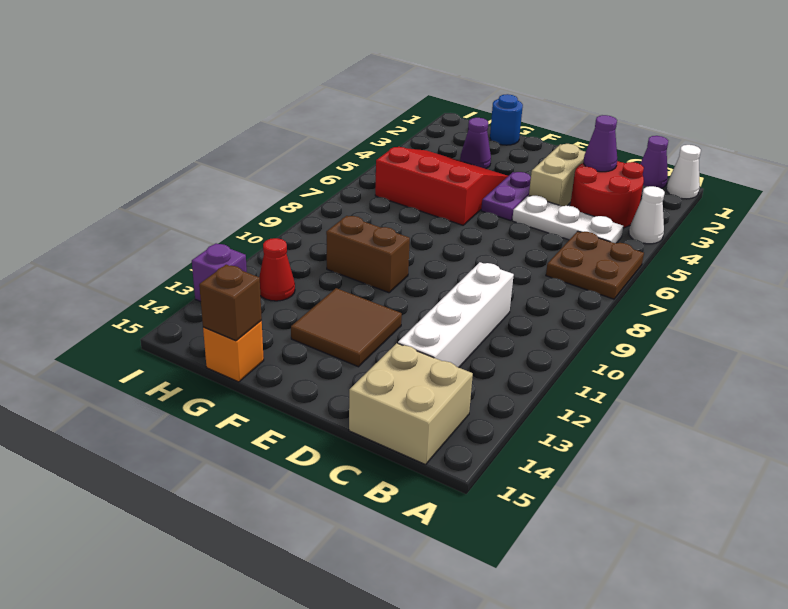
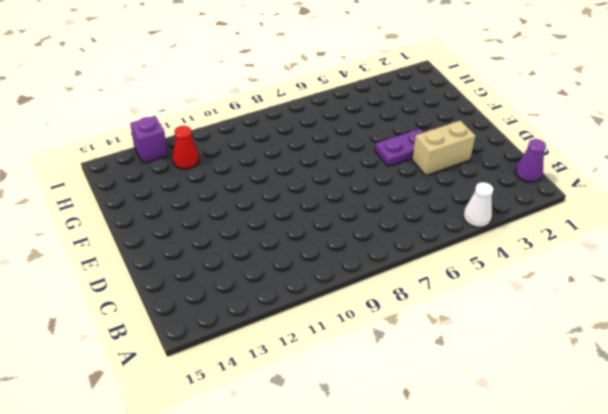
none -> white 1x1 cone [666,145,701,199]
none -> brown 2x2 plate [546,231,644,299]
none -> red 2x2 round brick [570,161,644,228]

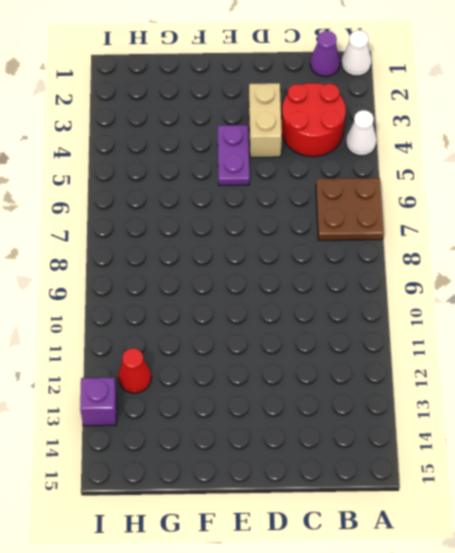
none -> white 1x3 plate [512,196,623,243]
none -> tan 2x2 brick [349,343,473,465]
none -> white 1x4 brick [398,262,514,367]

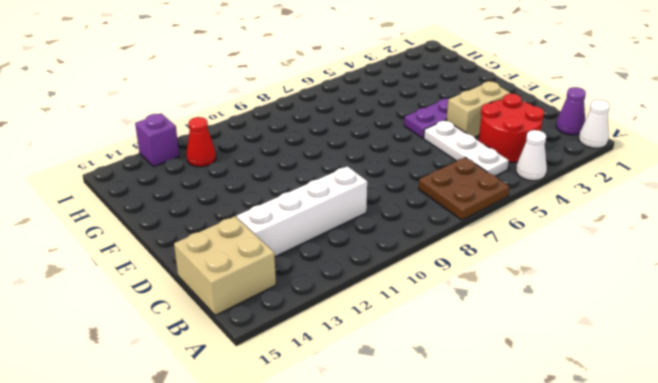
none -> brown 2x2 tile [291,288,402,367]
none -> red 3x3 slope [375,147,508,225]
none -> brown 1x2 brick [326,216,410,293]

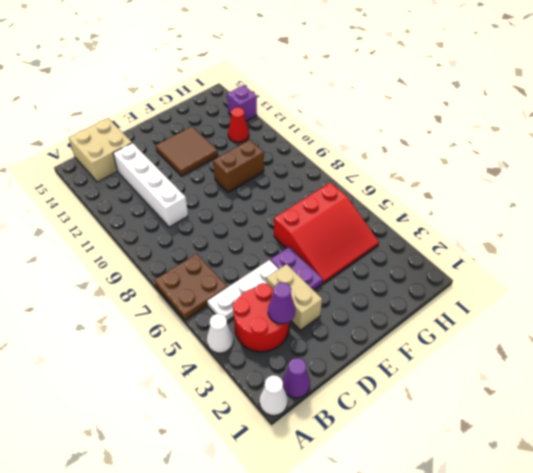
none -> blue 1x1 round brick [490,94,523,145]
none -> purple 1x1 cone [460,118,491,169]
none -> orange 1x1 brick [203,321,264,382]

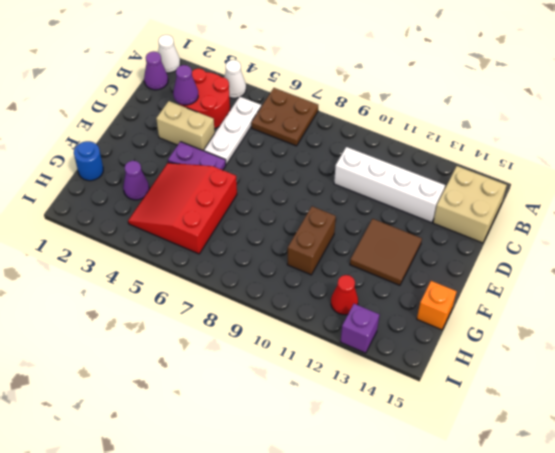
none -> brown 1x1 brick [199,265,262,341]

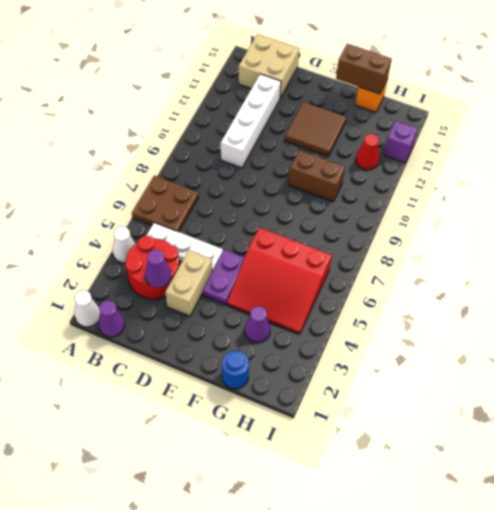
brown 1x2 brick [336,44,391,94] -> brown 1x1 brick [199,265,262,341]

